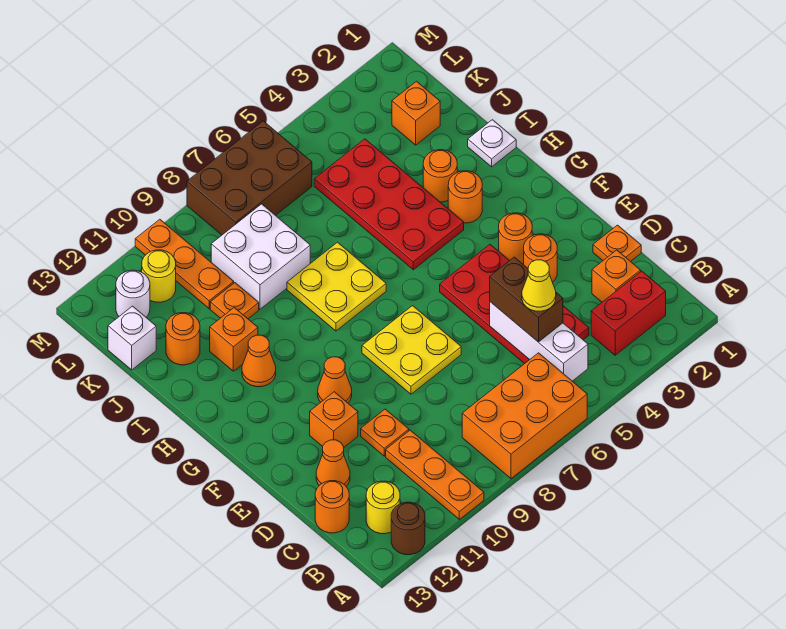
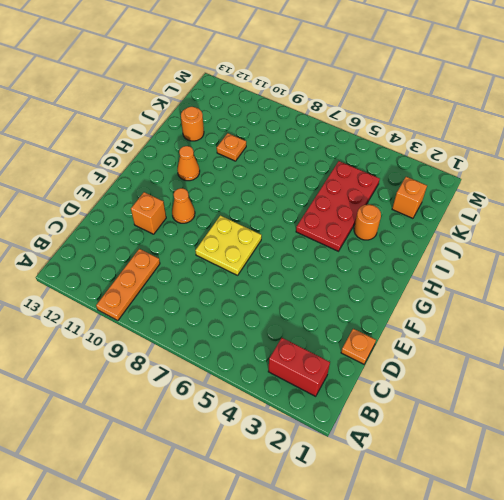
none -> orange 2x3 brick [462,353,587,479]
none -> brown 1x1 round brick [391,502,425,555]
none -> yellow 1x1 round brick [366,481,400,534]
none -> orange 1x1 brick [592,250,641,302]

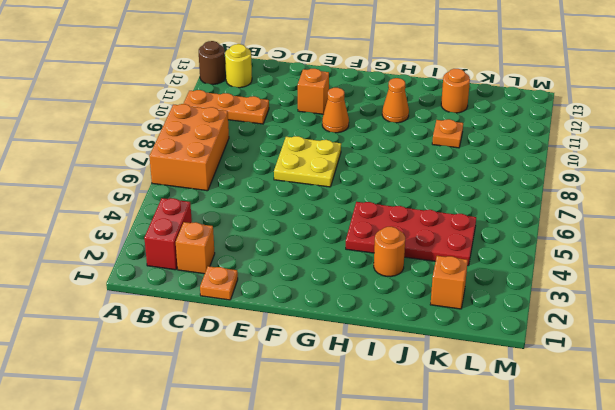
none -> red 2x4 plate [440,245,589,364]
none -> orange 1x1 round brick [315,481,349,533]
none -> orange 1x1 plate [361,409,409,456]
none -> orange 1x1 cone [316,440,350,486]

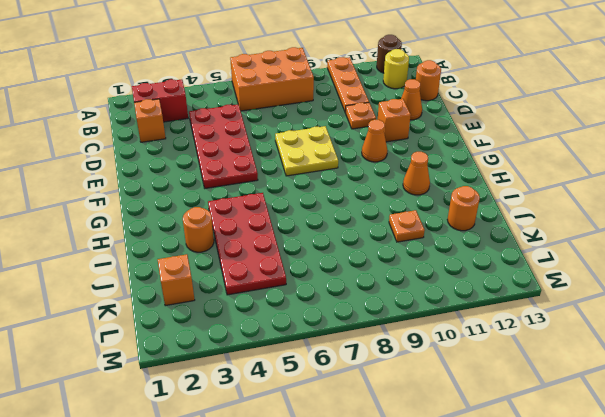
none -> orange 1x1 plate [593,225,641,262]
none -> orange 1x1 round brick [524,234,557,282]
none -> orange 1x1 round brick [499,213,532,264]
none -> orange 1x1 round brick [448,171,482,223]

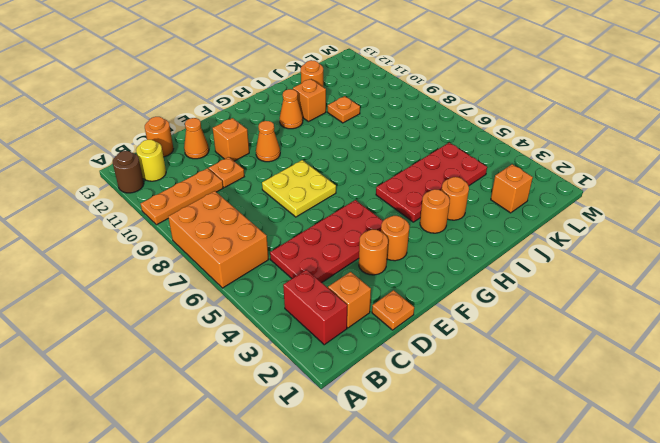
none -> yellow 2x2 plate [287,242,386,331]
none -> white 1x1 plate [468,120,516,167]
none -> white 2x2 brick [211,204,310,309]
none -> orange 1x3 plate [135,219,234,309]

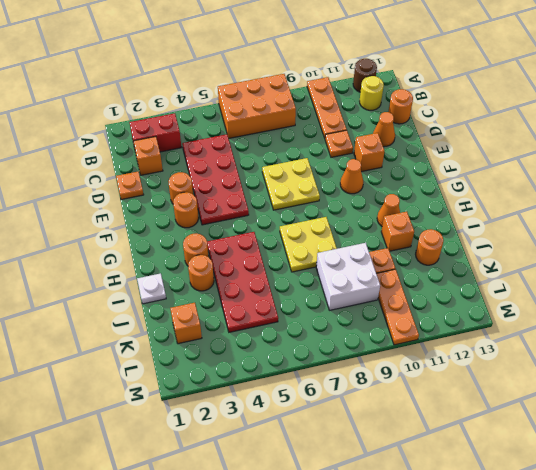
none -> white 1x1 brick [108,306,156,370]
none -> brown 2x3 brick [187,121,312,235]
none -> yellow 1x1 round brick [142,250,176,302]
none -> white 1x1 round brick [116,270,150,317]

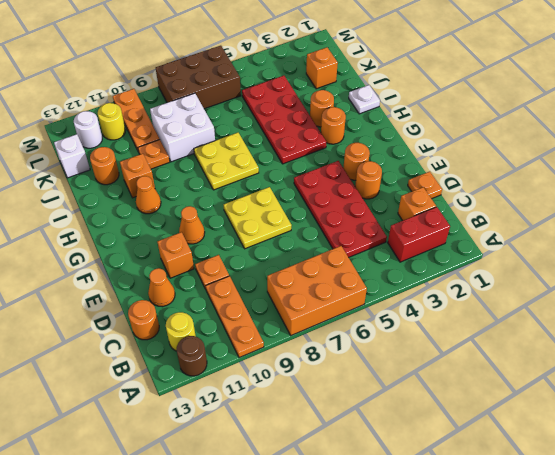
none -> white 1x3 brick [490,302,588,381]
none -> brown 1x2 brick [490,257,563,342]
none -> yellow 1x1 cone [522,260,556,311]

